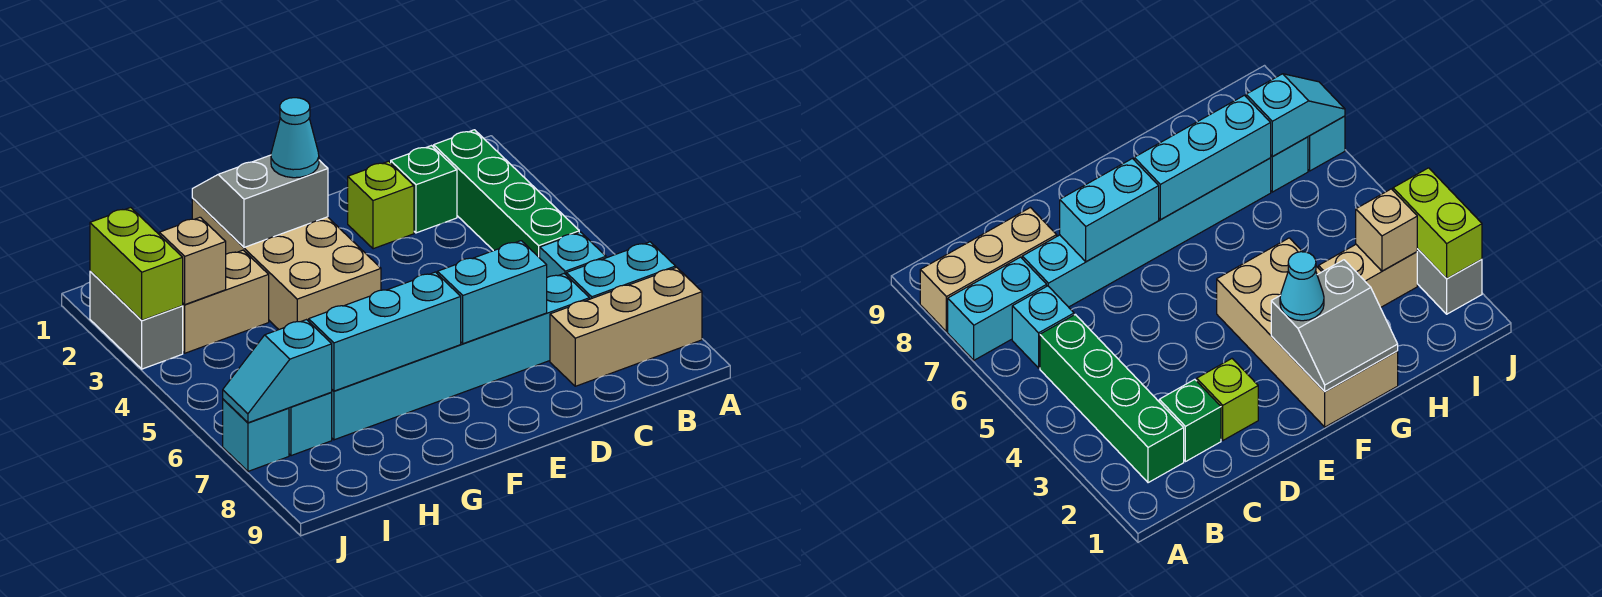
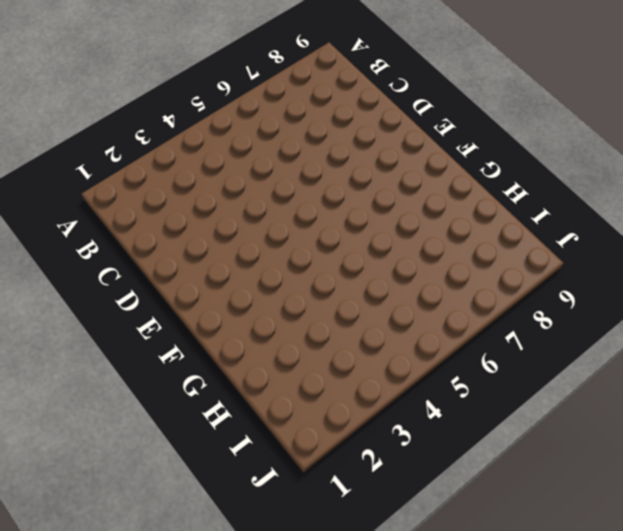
none -> cyan 1x2 brick [566,242,676,299]
none -> tan 1x3 brick [550,267,702,386]
none -> green 1x4 brick [434,130,579,258]

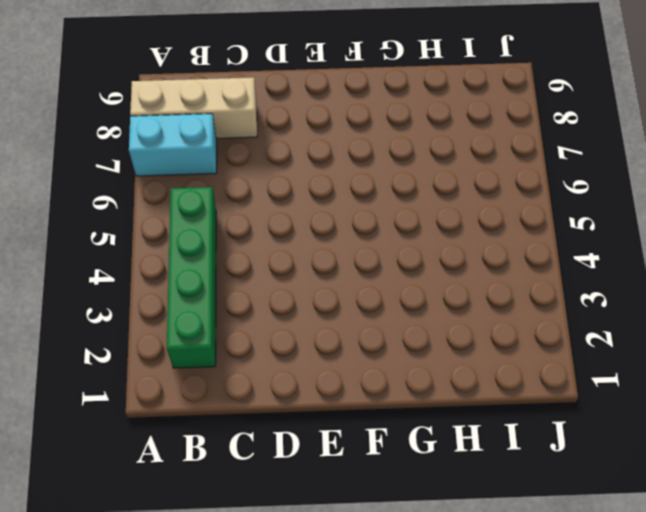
none -> cyan 1x1 brick [540,232,606,277]
none -> green 1x1 brick [391,146,457,233]
none -> cyan 1x6 brick [331,274,590,440]

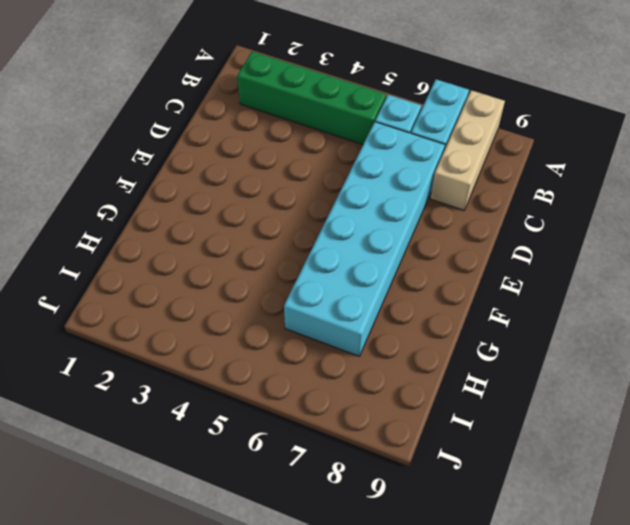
cyan 2x6 brick [284,122,445,356] -> cyan 1x6 brick [331,274,590,440]
none -> green 1x1 brick [391,146,457,233]
none -> lime 1x1 brick [348,161,414,249]
none -> tan 2x4 brick [192,198,381,329]

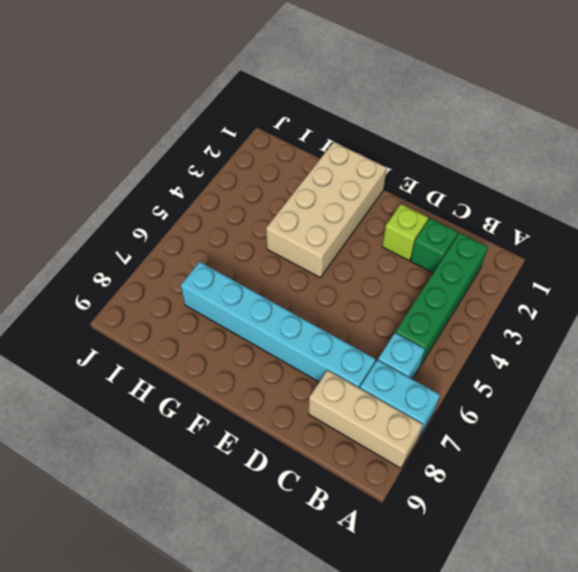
none -> tan 1x2 brick [183,250,269,353]
none -> cyan 1x1 brick [289,393,332,456]
none -> grey 1x2 brick [90,271,183,369]

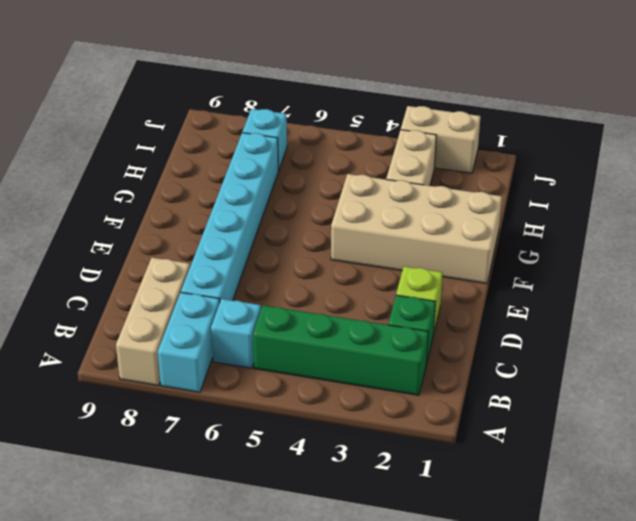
tan 1x2 brick [401,106,480,173] -> grey 1x2 brick [90,271,183,369]
none -> cyan 1x1 brick [223,399,289,471]
none -> cyan 1x2 brick [437,241,547,344]
none -> grey 2x2 slope [192,155,328,247]

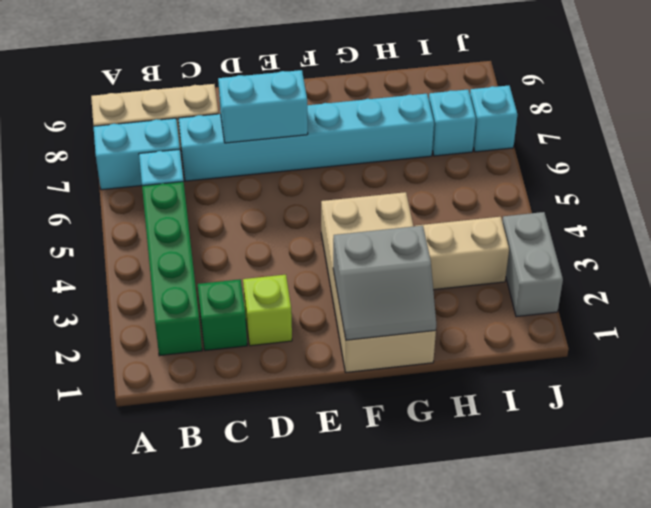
none -> cyan 1x3 brick [309,272,461,391]
none -> tan 1x1 brick [159,217,226,305]
none -> cyan 1x2 slope [223,320,332,423]

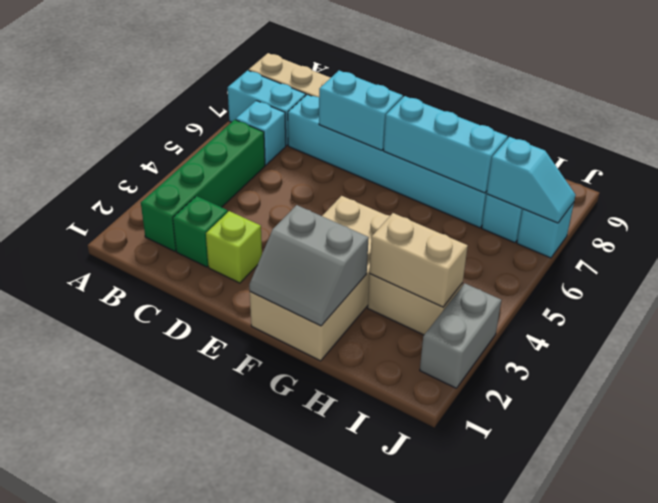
tan 1x2 brick [370,213,468,307] -> tan 1x1 brick [159,217,226,305]
none -> lime 1x2 brick [90,208,183,320]
none -> cyan 1x1 cone [271,98,319,178]

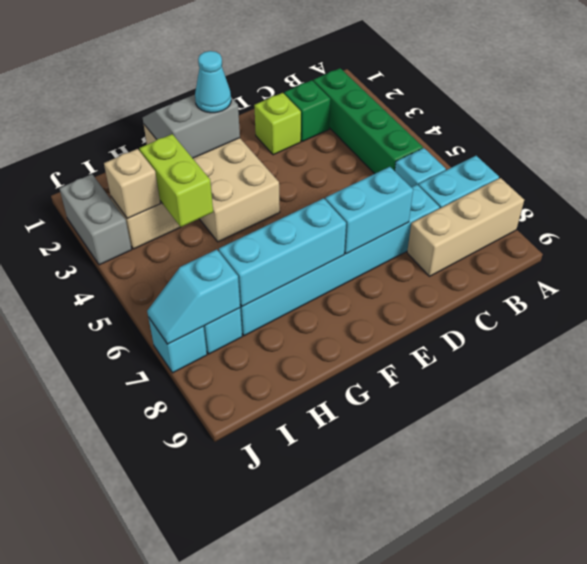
lime 1x2 brick [139,134,213,227] -> lime 1x2 brick moved to [90,208,183,320]

